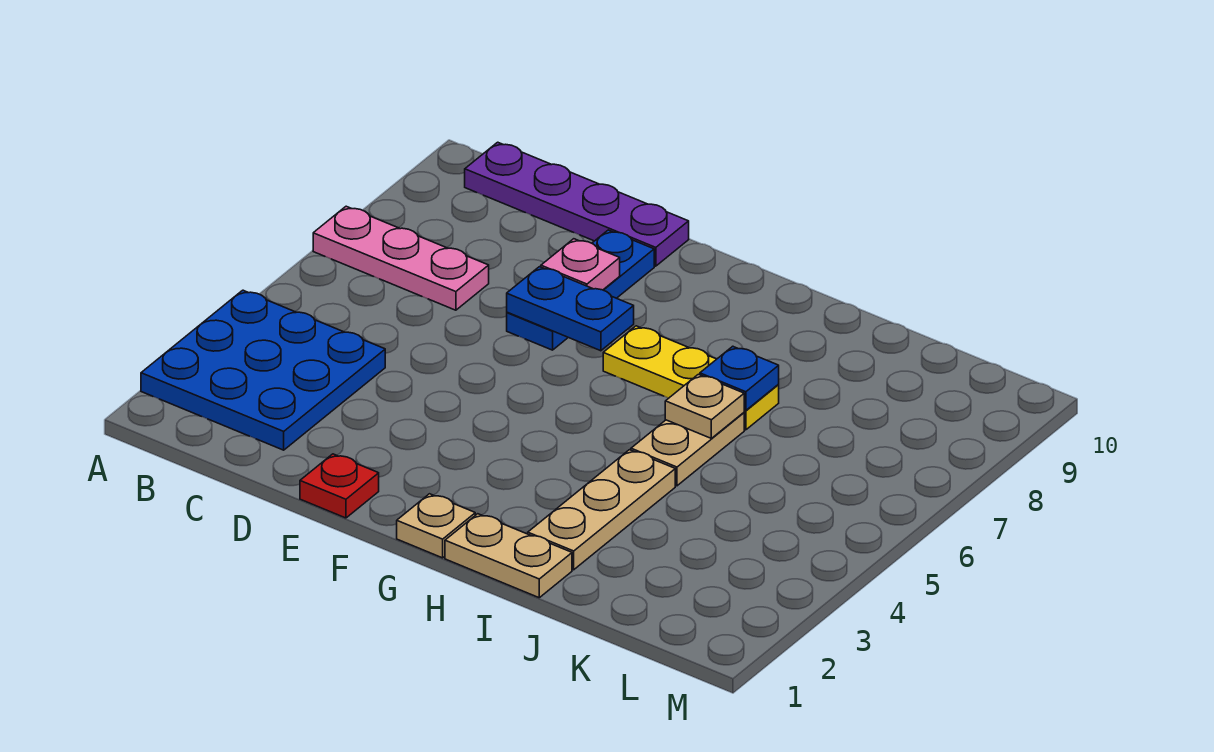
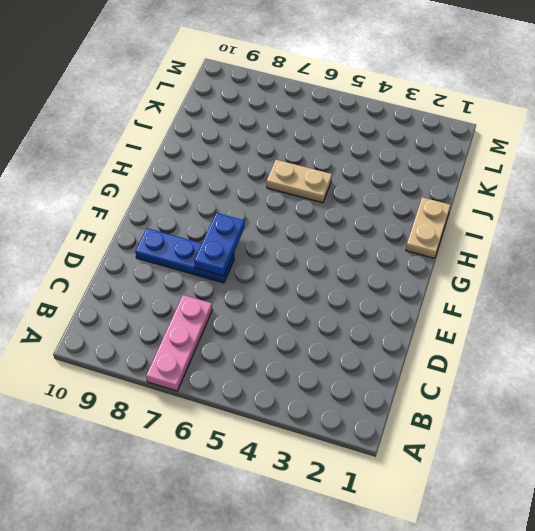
none -> blue 3x3 plate [141,290,385,450]
none -> purple 1x4 plate [465,142,689,266]
none -> red 1x1 plate [300,454,379,518]

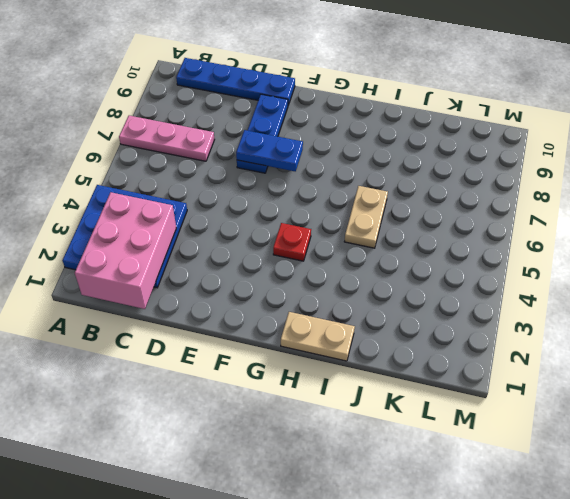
pink 2x3 brick [75,192,176,309] -> none
blue 1x4 plate [176,58,295,105] -> purple 1x4 plate [465,142,689,266]
red 1x1 plate [273,223,311,261] -> red 1x1 plate moved to [300,454,379,518]
none -> tan 1x1 plate [397,494,475,558]
none -> yellow 1x3 plate [603,326,779,430]
none -> tan 1x3 plate [528,450,675,570]

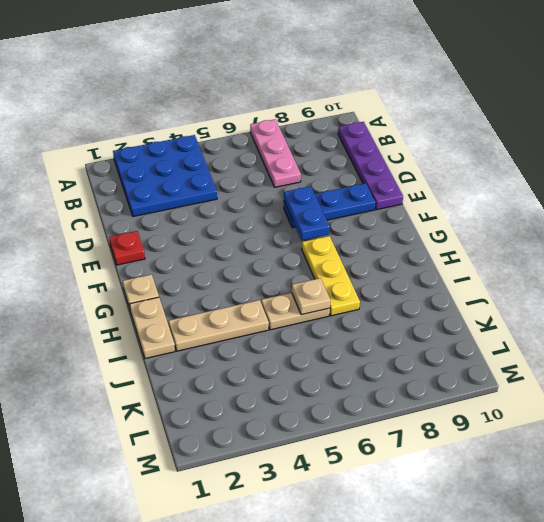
none -> pink 1x1 plate [541,239,620,290]
none -> blue 1x1 plate [700,346,779,410]

